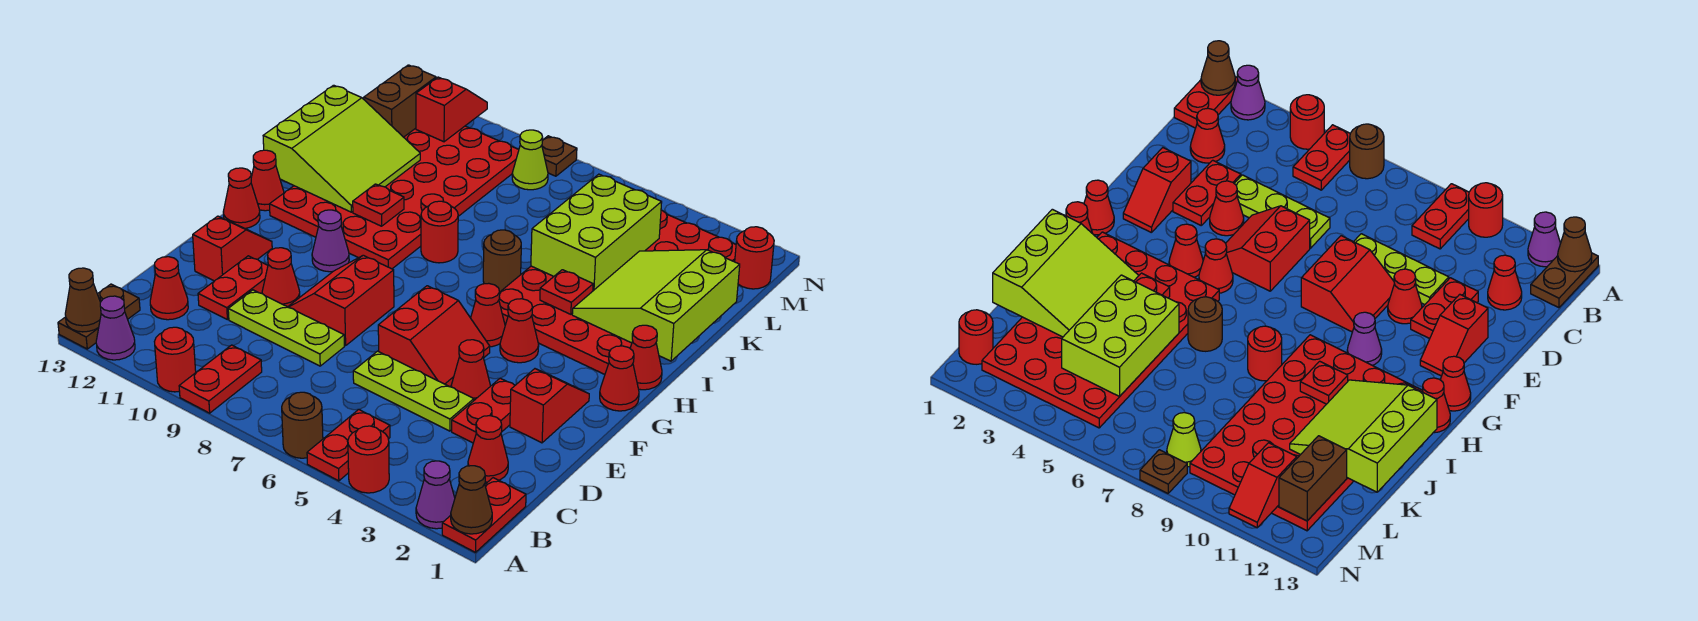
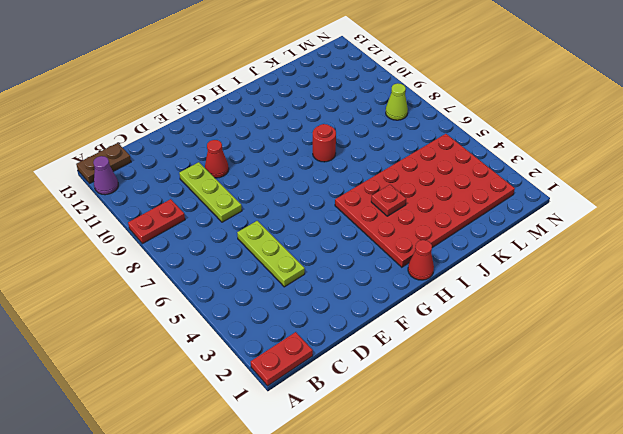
none -> purple 1x1 cone [416,461,455,529]
none -> red 1x1 round brick [348,426,389,493]
none -> red 1x2 plate [307,409,390,481]
none -> brown 1x1 round brick [282,392,323,458]

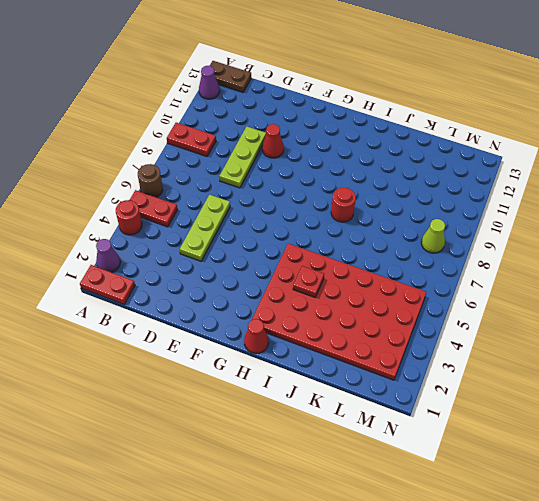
none -> red 1x1 round brick [154,327,196,392]
none -> red 1x1 cone [468,416,508,482]
none -> red 1x1 cone [150,257,188,320]
none -> red 1x2 plate [452,378,515,443]

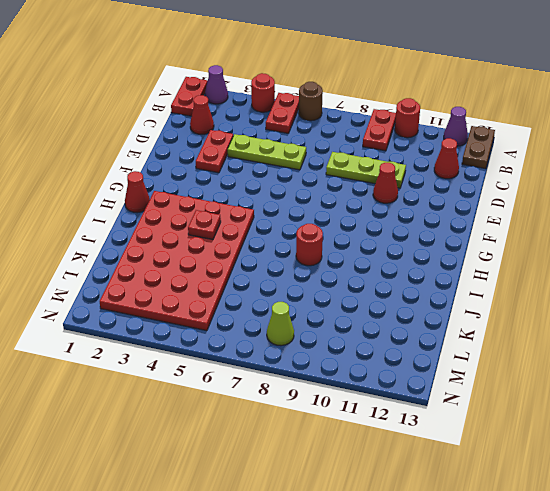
none -> red 1x2 plate [198,256,268,320]
none -> red 1x2 slope [510,369,589,443]
none -> red 1x1 cone [451,340,490,400]
none -> red 2x2 slope [378,286,490,387]

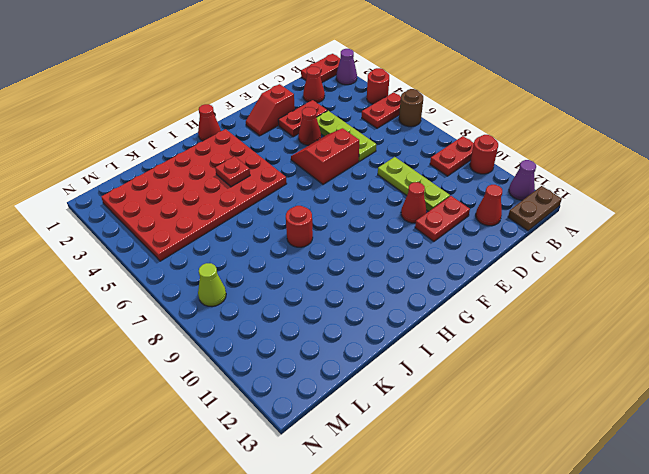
none -> red 2x2 slope [288,255,394,346]
none -> red 1x2 slope [193,216,272,281]
none -> red 1x1 cone [600,346,639,411]
none -> red 1x1 cone [500,299,539,363]

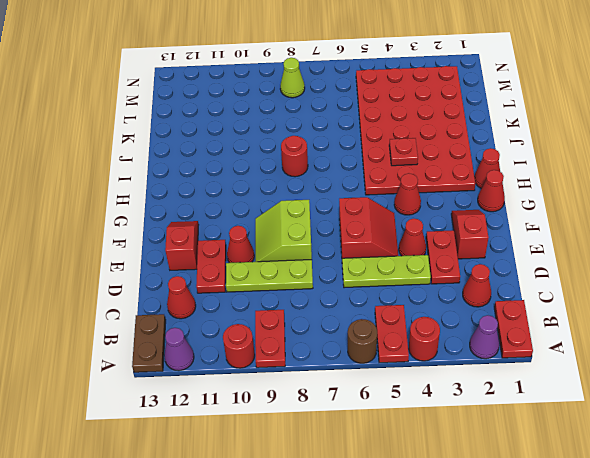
lime 2x2 slope [255,200,312,262] -> red 2x2 slope [288,255,394,346]
none -> red 1x1 cone [471,283,505,347]
none -> purple 1x1 cone [312,210,349,272]
none -> red 1x1 cone [223,168,260,228]
none -> red 4x6 plate [270,126,519,269]

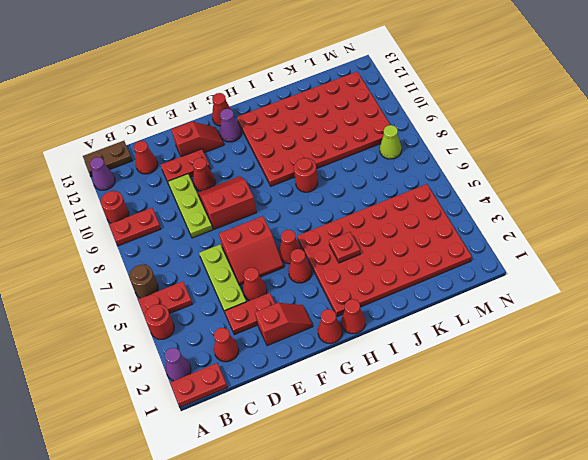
purple 1x1 cone [220,109,241,142] -> purple 1x1 cone moved to [312,210,349,272]
none -> red 1x1 cone [251,150,284,211]
none -> brown 1x1 round brick [483,230,521,292]
none -> red 1x1 round brick [735,227,774,289]
none -> brown 1x1 plate [542,136,577,176]

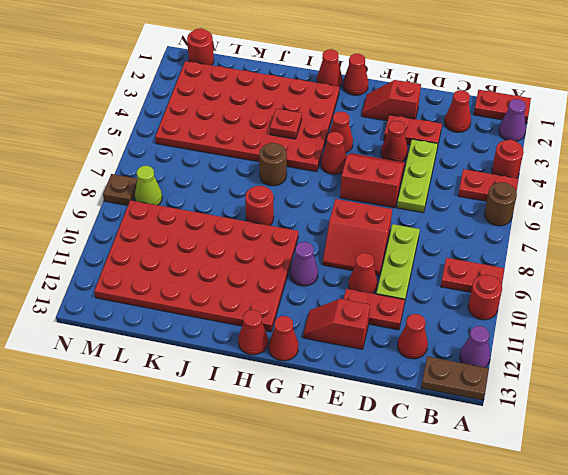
none -> brown 1x1 cone [451,466,492,534]
none -> brown 1x1 cone [65,268,101,332]
none -> lime 3x3 slope [572,250,740,361]
none -> red 1x1 plate [353,184,404,226]

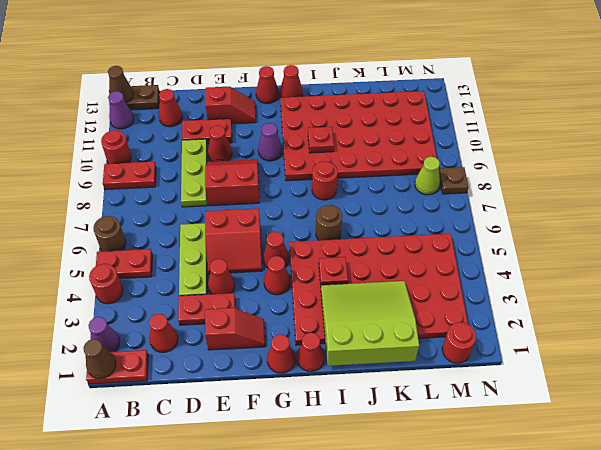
none -> lime 3x3 slope [263,85,420,212]
none -> lime 2x3 brick [531,174,662,291]
none -> brown 1x2 brick [364,65,436,137]
none -> red 1x2 slope [416,77,487,142]

